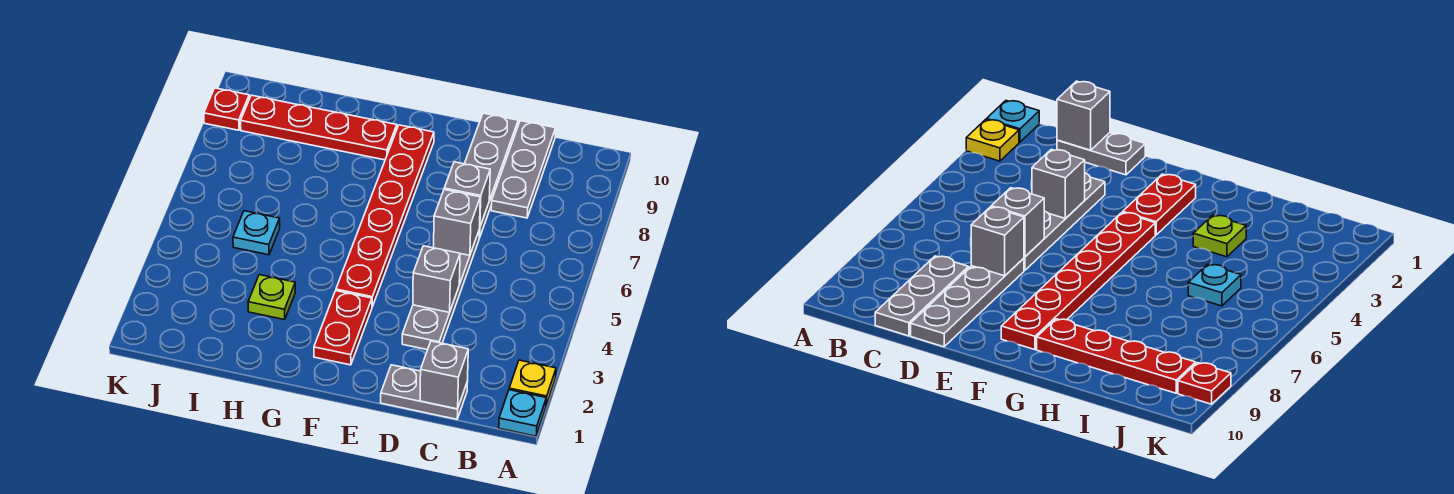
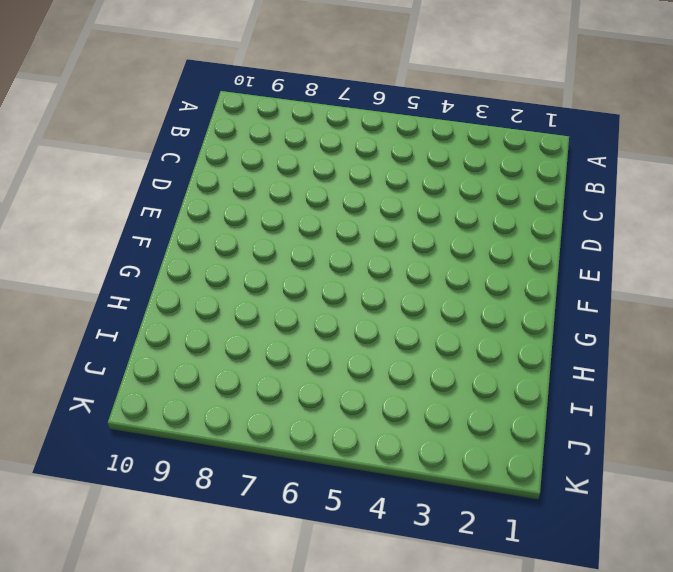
none -> cyan 1x1 plate [499,390,546,436]
none -> yellow 1x1 plate [509,360,556,406]
none -> grey 1x2 plate [381,365,468,419]

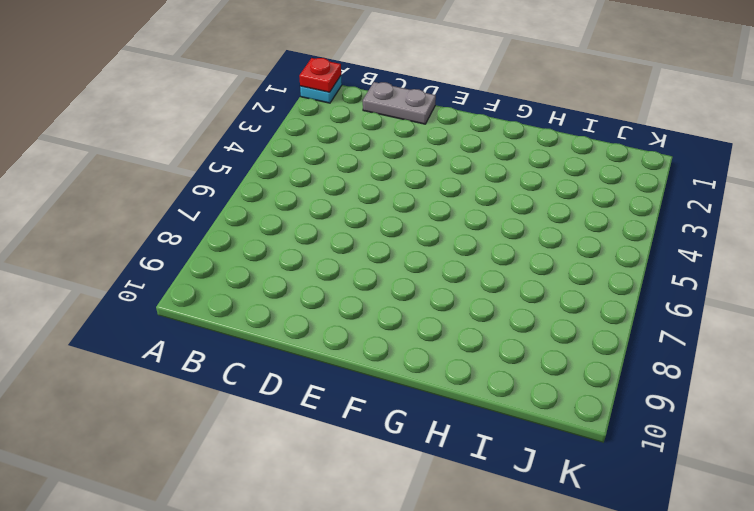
red 1x1 plate [299,58,341,92] -> red 1x1 plate moved to [204,88,249,130]
none -> yellow 1x1 plate [509,360,556,406]
none -> grey 1x3 plate [491,121,556,218]
none -> grey 1x4 plate [402,232,479,350]

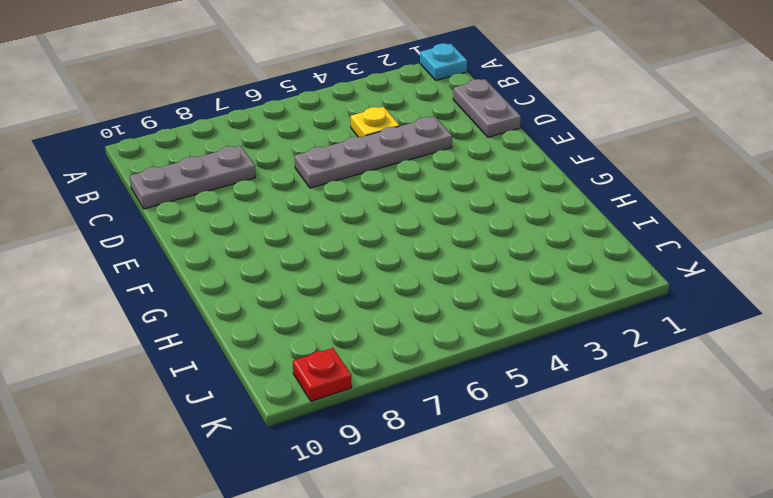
yellow 1x1 plate [351,107,400,137] -> yellow 1x1 plate moved to [509,360,556,406]
none -> grey 1x4 plate [464,113,518,238]
none -> red 1x2 plate [314,291,372,365]
none -> red 1x6 plate [336,125,434,307]

